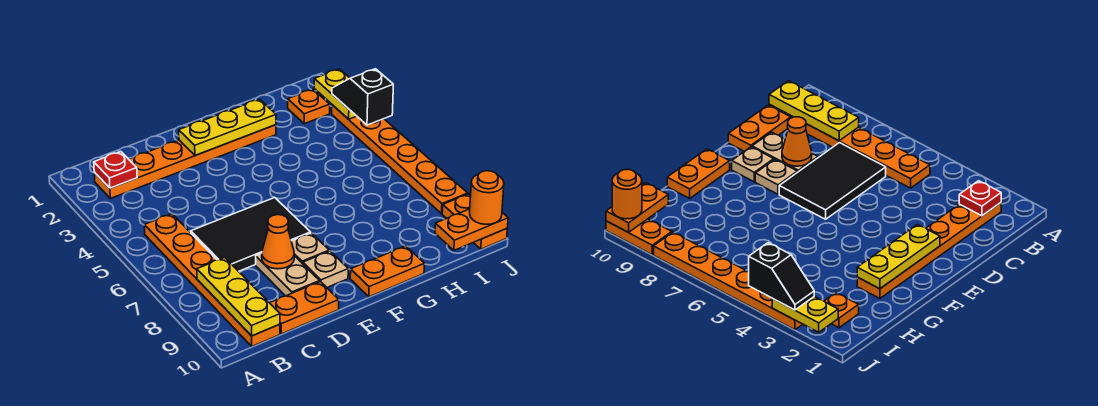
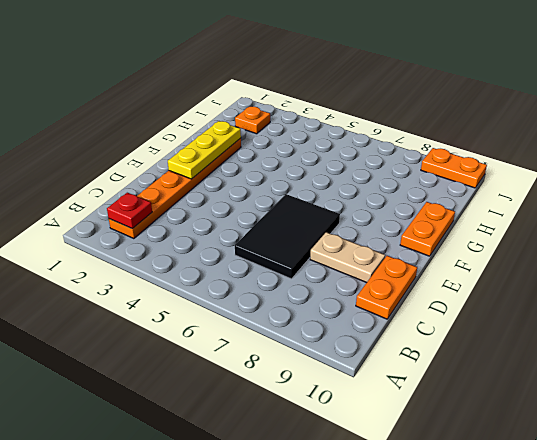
none -> orange 1x6 plate [144,214,280,346]
none -> tan 1x1 plate [291,233,329,264]
none -> tan 1x1 plate [303,251,348,287]

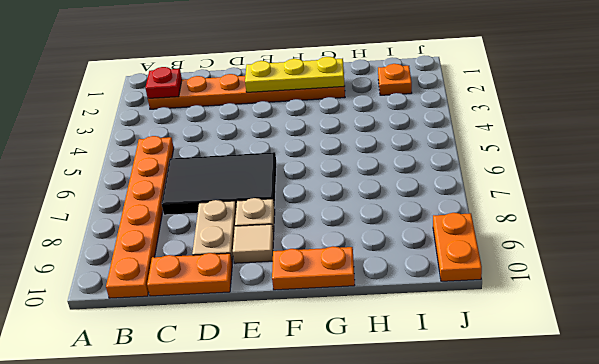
tan 1x1 tile [233,224,274,263] -> tan 1x1 plate [303,251,348,287]
none -> orange 1x6 plate [332,105,468,214]
none -> yellow 1x3 plate [197,258,280,336]
none -> orange 1x1 cone [262,215,294,269]

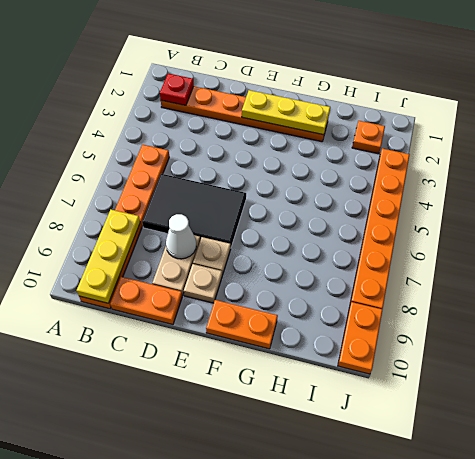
white 1x1 cone [166,214,196,259] -> orange 1x1 cone [262,215,294,269]
none -> orange 1x2 plate [435,209,508,250]
none -> yellow 1x2 plate [314,69,356,119]
none -> black 1x2 slope [332,69,393,125]

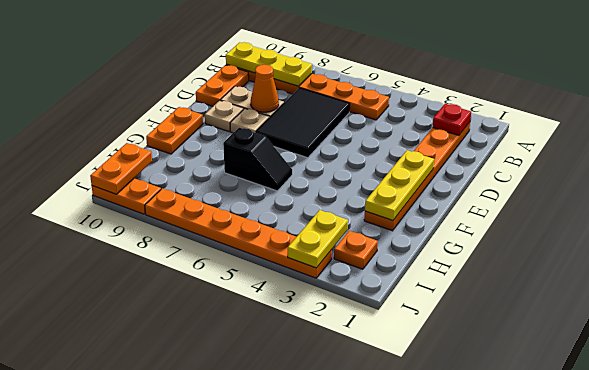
black 1x2 slope [223,128,292,191] -> black 1x2 slope moved to [332,69,393,125]
yellow 1x2 plate [288,210,348,268] -> yellow 1x2 plate turned to [314,69,356,119]
none -> orange 1x1 round brick [470,171,504,224]

